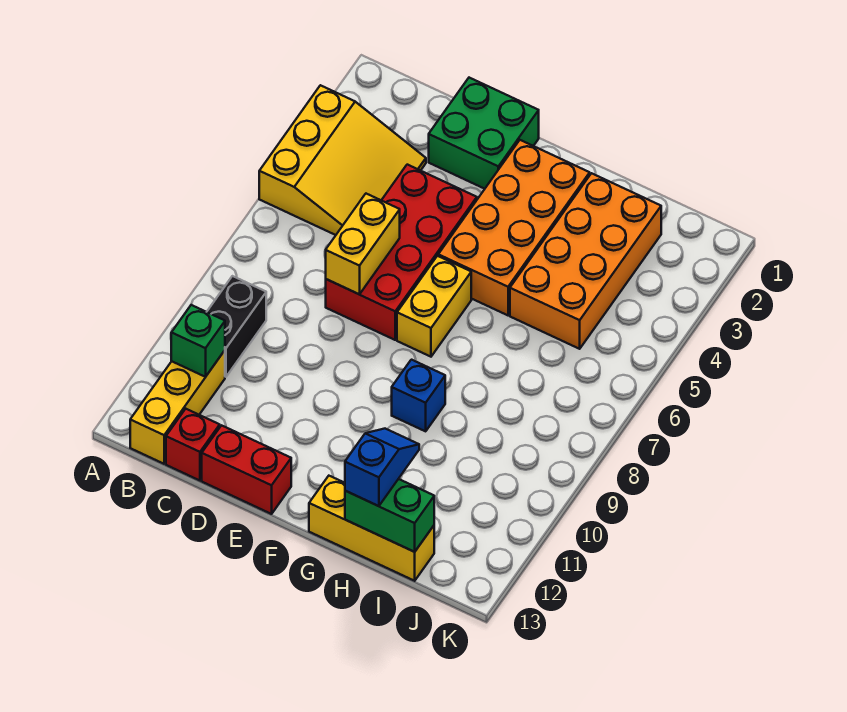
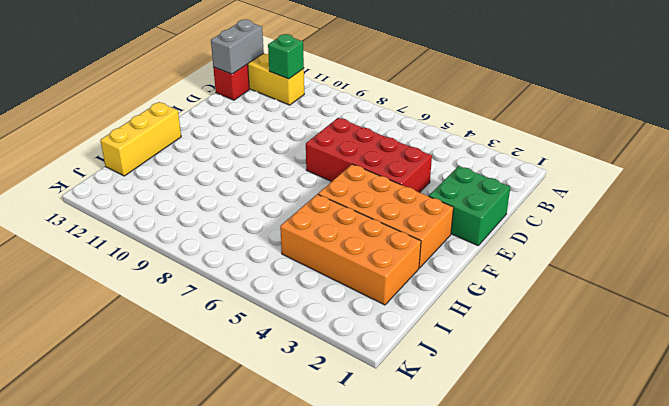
grey 1x2 brick [211,20,264,74] -> none
none -> yellow 3x3 slope [259,85,426,235]
none -> black 1x2 brick [207,276,266,377]
none -> red 1x2 brick [202,425,291,514]

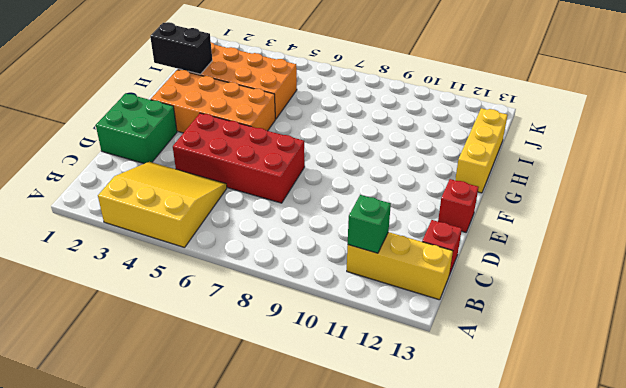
red 1x1 brick [438,179,479,232] -> red 1x2 brick [202,425,291,514]
black 1x2 brick [150,22,212,74] -> black 1x2 brick moved to [207,276,266,377]
none -> yellow 1x2 brick [397,256,471,357]
none -> blue 1x1 brick [392,360,445,431]
none -> yellow 1x2 brick [326,194,400,294]

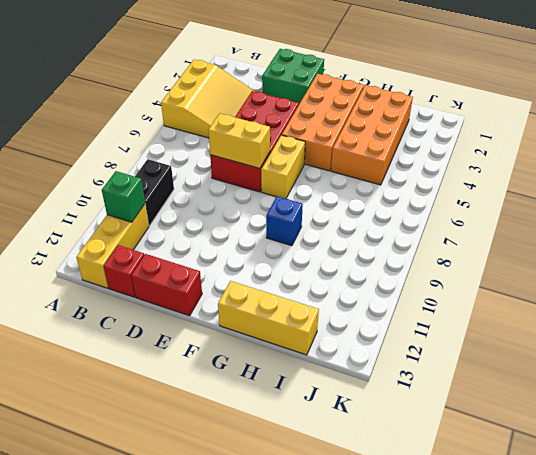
yellow 1x2 brick [208,113,270,168] -> yellow 1x2 brick turned to [326,194,400,294]
none -> green 1x2 brick [345,479,434,552]
none -> blue 1x2 slope [345,429,419,506]

